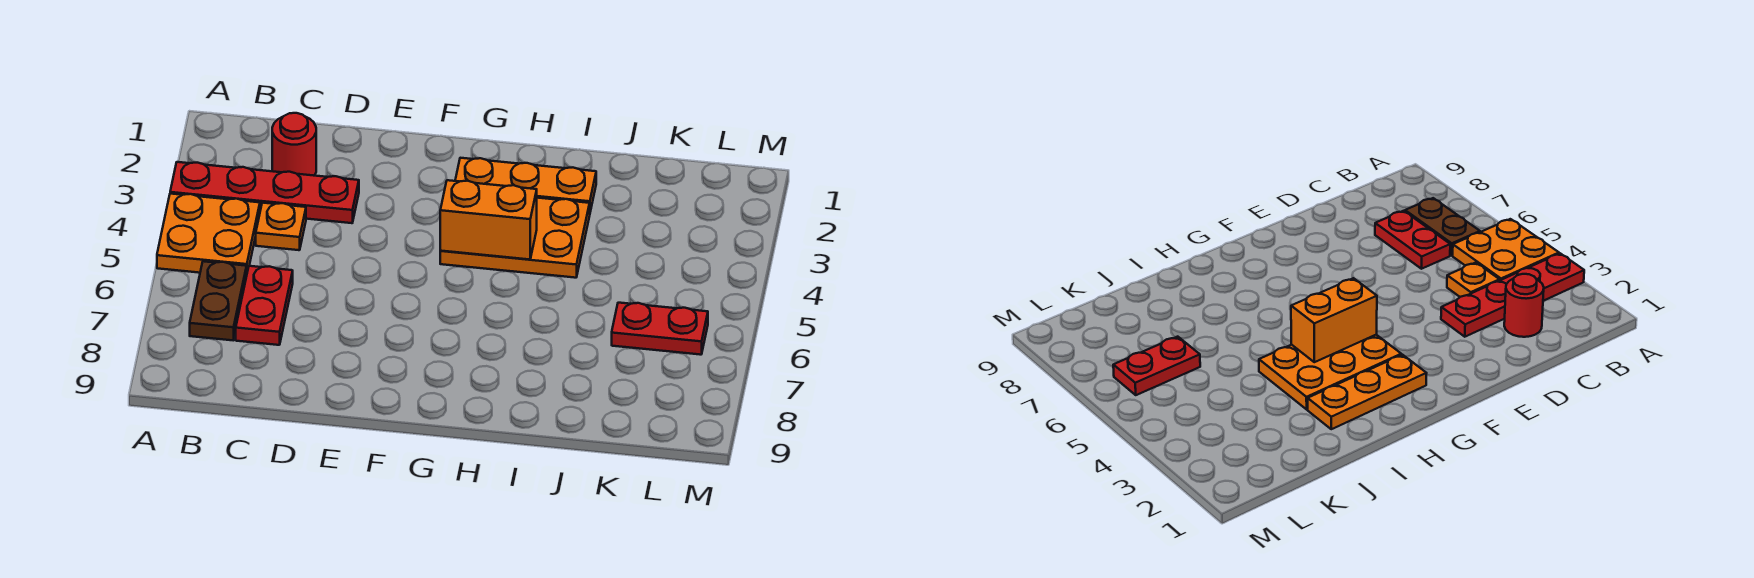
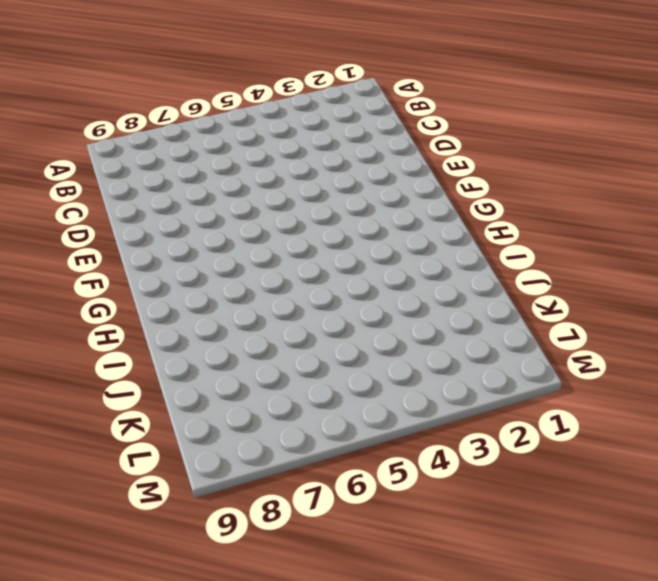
none -> red 1x4 plate [170,162,359,223]
none -> orange 2x2 plate [157,194,260,273]

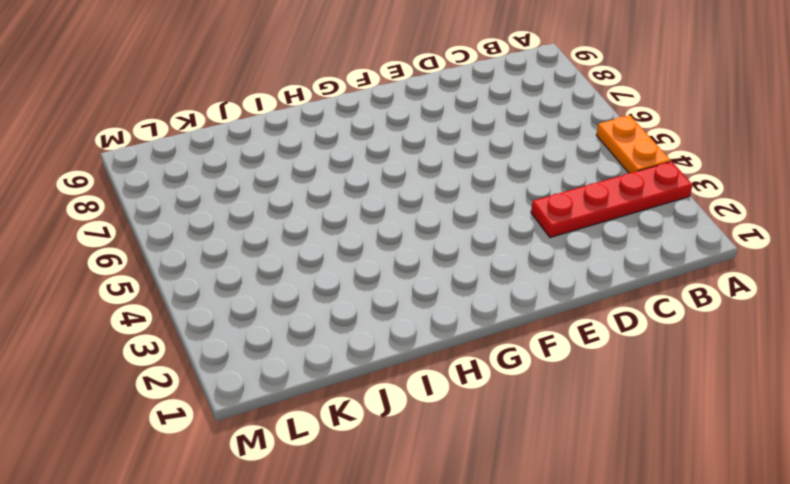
orange 1x2 plate [596,115,671,173] -> orange 2x2 plate [157,194,260,273]
none -> brown 1x2 plate [190,261,247,340]
none -> red 1x1 round brick [272,113,316,176]

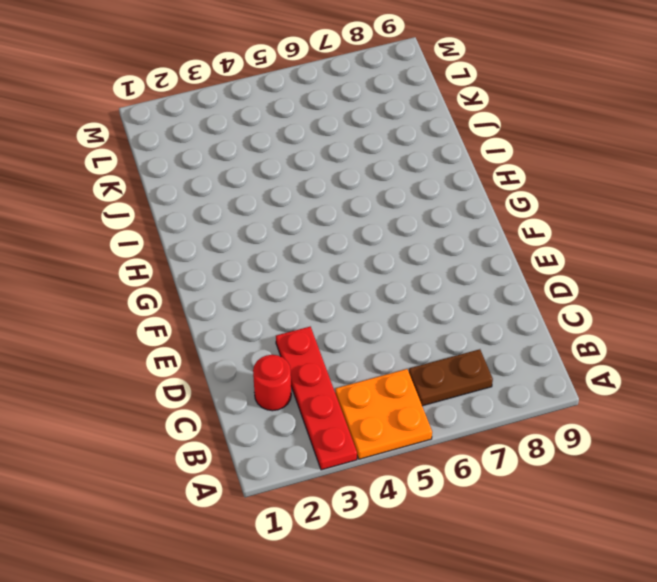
none -> orange 1x1 plate [256,203,306,250]
none -> red 1x2 plate [236,266,293,345]

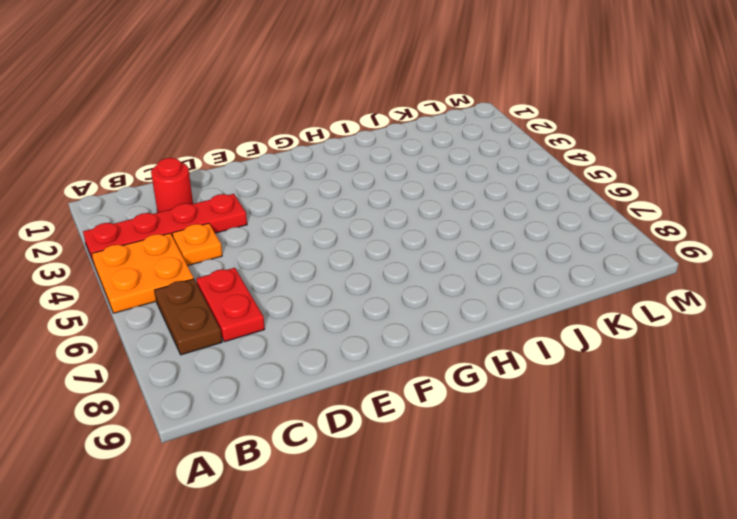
none -> orange 1x3 plate [455,158,596,212]
none -> orange 2x3 plate [440,198,590,278]

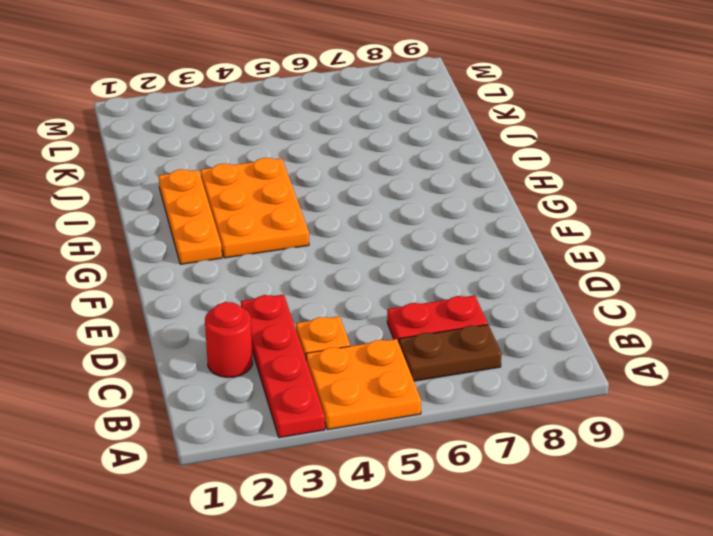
none -> red 1x2 plate [612,303,708,355]
none -> orange 1x2 brick [440,180,537,259]

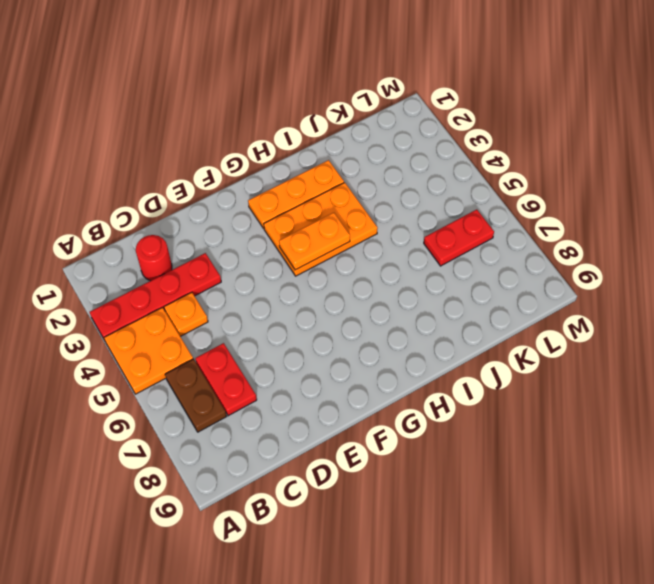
orange 1x2 plate [279,213,350,270] -> orange 1x2 brick [440,180,537,259]

